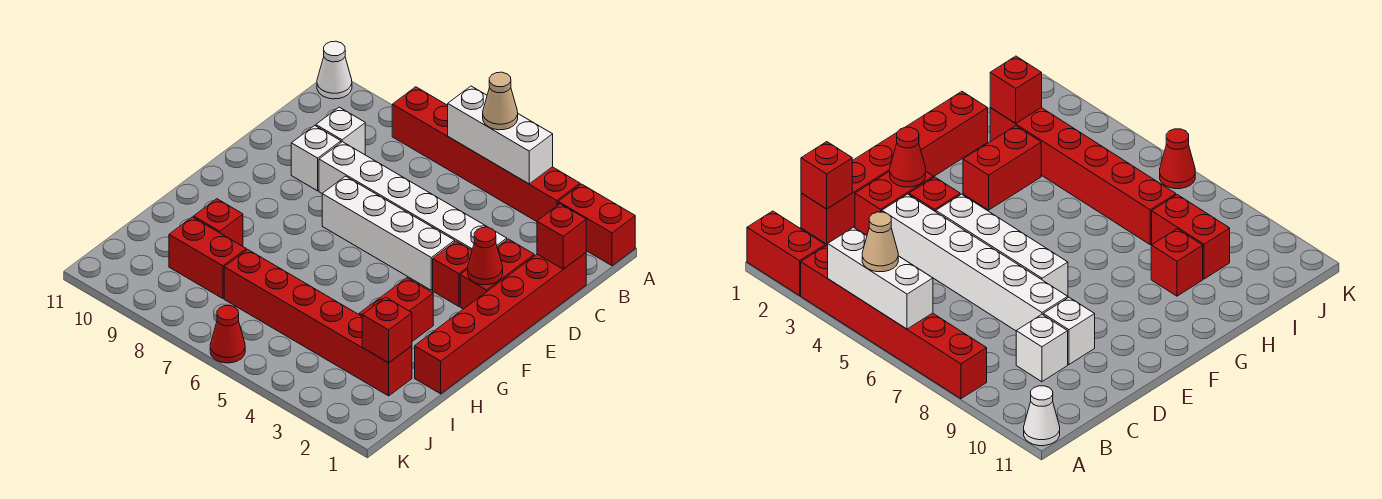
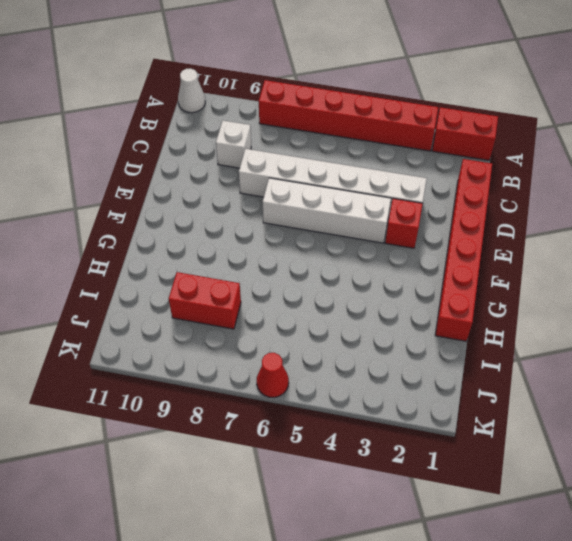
none -> red 1x2 brick [460,239,534,309]
none -> white 1x1 brick [291,126,341,191]
none -> red 1x2 brick [359,278,433,341]

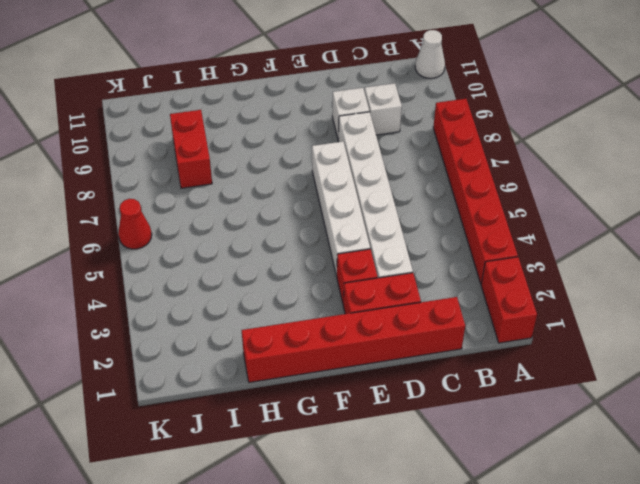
none -> red 1x2 brick [359,278,433,341]
none -> red 1x1 brick [194,199,243,246]
none -> red 1x6 brick [224,249,412,396]

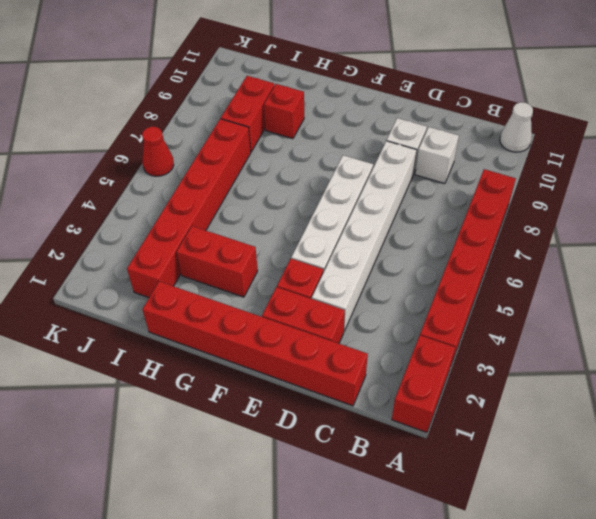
none -> white 1x3 brick [448,86,553,184]
none -> red 1x1 brick [537,204,586,269]
none -> red 1x1 cone [468,227,503,285]

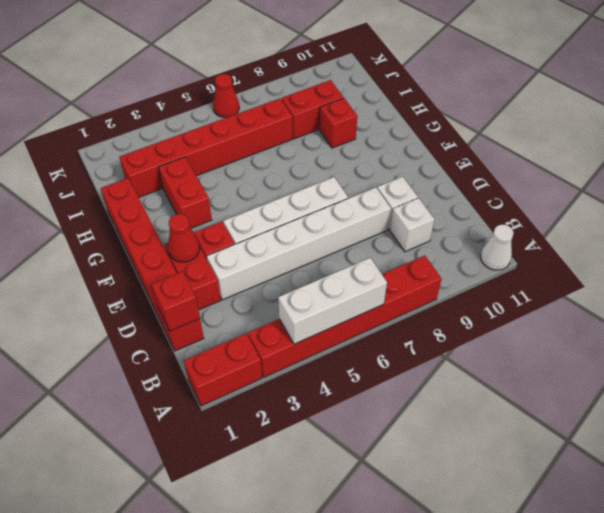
none -> red 1x1 brick [362,297,412,363]
none -> tan 1x1 cone [483,72,518,130]

